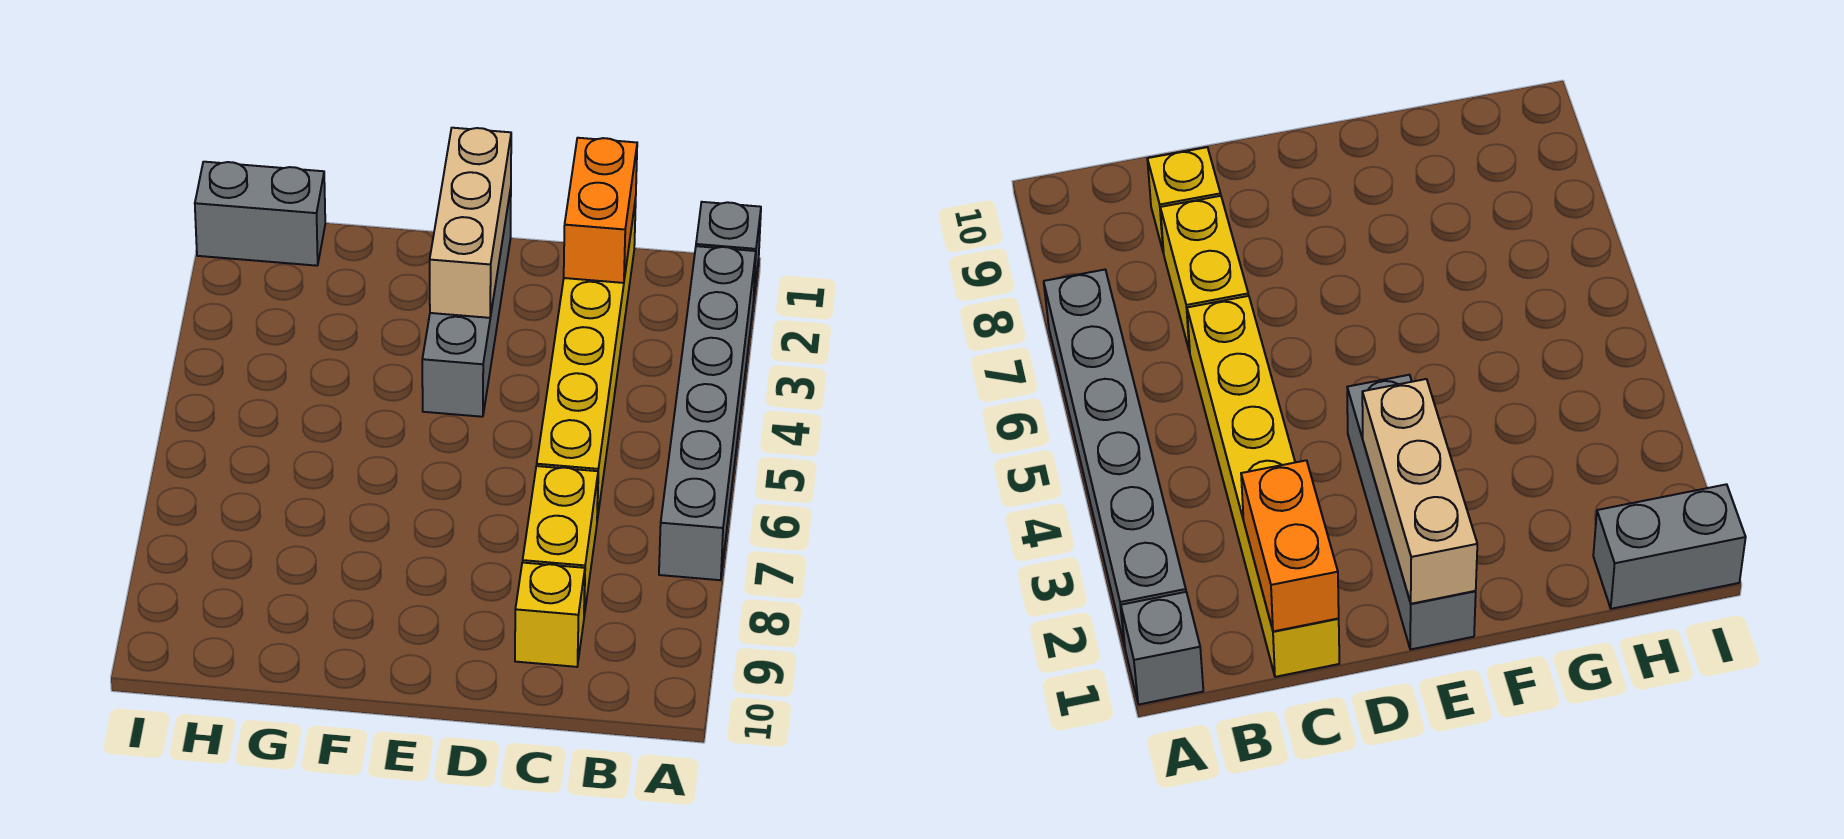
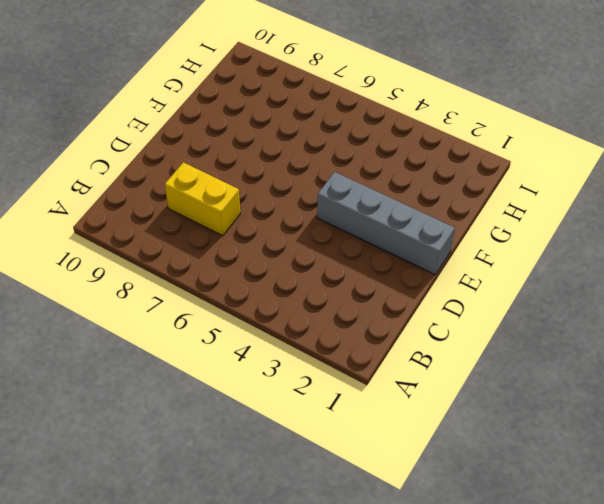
none -> grey 1x1 brick [696,202,761,294]
none -> grey 1x6 brick [659,246,756,580]

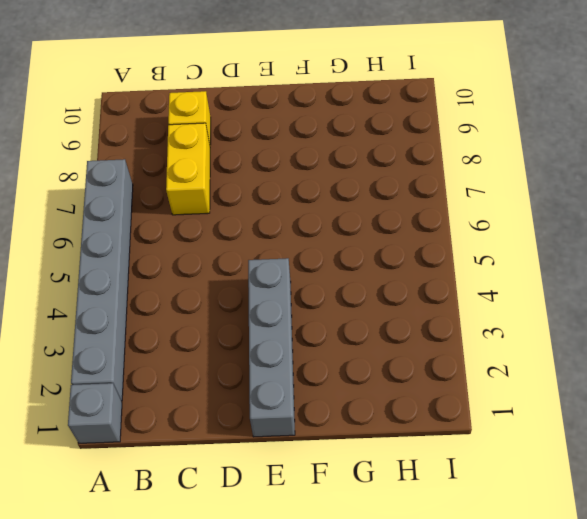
none -> yellow 1x6 brick [537,199,636,520]
none -> grey 1x2 brick [195,162,325,266]

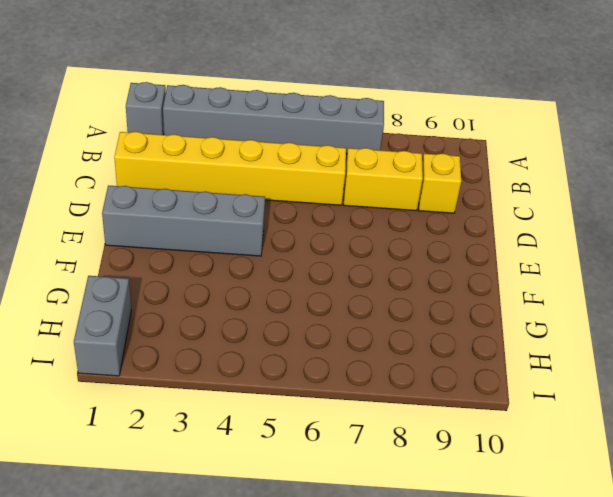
none -> orange 1x2 brick [564,138,637,283]
none -> tan 1x3 brick [430,128,511,318]

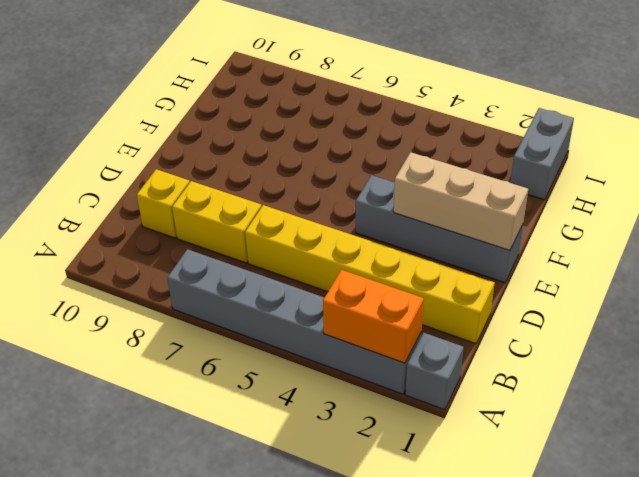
orange 1x2 brick [323,270,424,363] -> orange 1x2 brick moved to [564,138,637,283]

